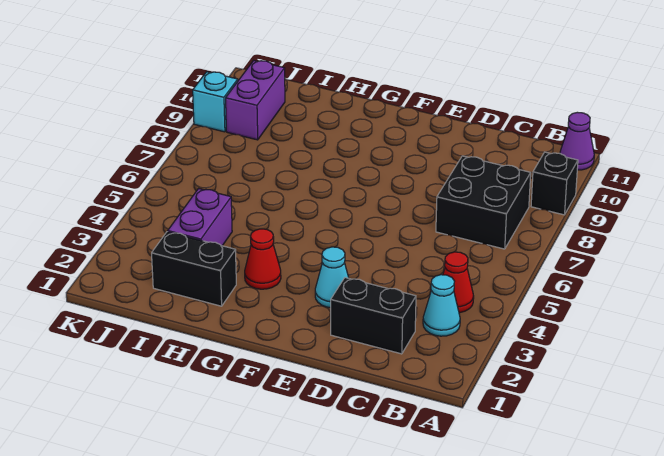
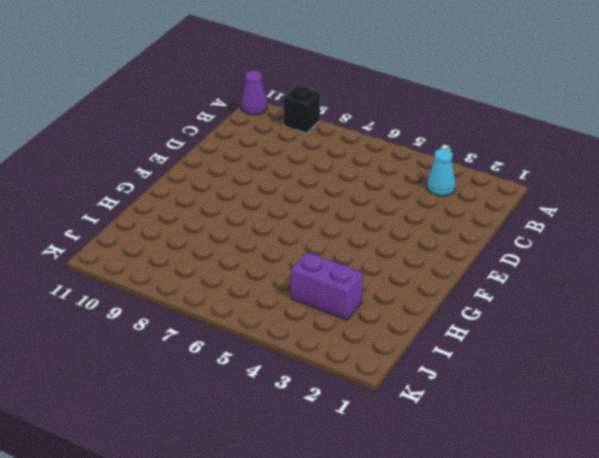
none -> red 1x1 cone [443,252,474,313]
none -> black 2x2 brick [436,156,531,249]
none -> black 1x2 brick [331,278,416,354]

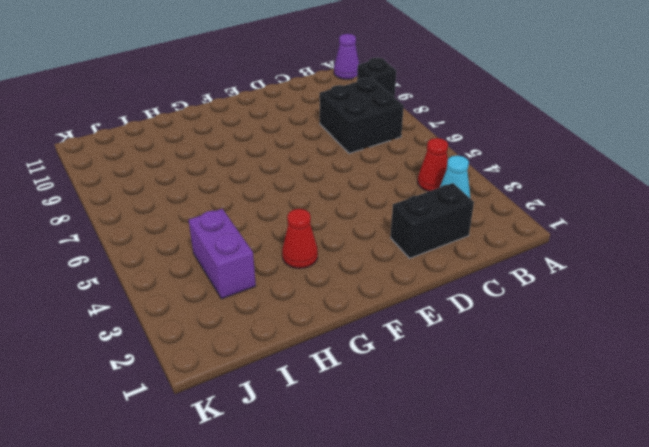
none -> cyan 1x1 cone [315,247,349,308]
none -> black 1x2 brick [152,232,236,306]
none -> purple 1x2 brick [226,60,285,140]

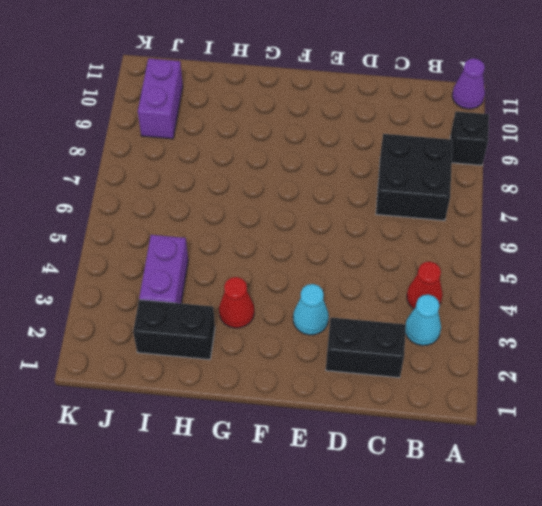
none -> cyan 1x1 brick [193,72,238,132]

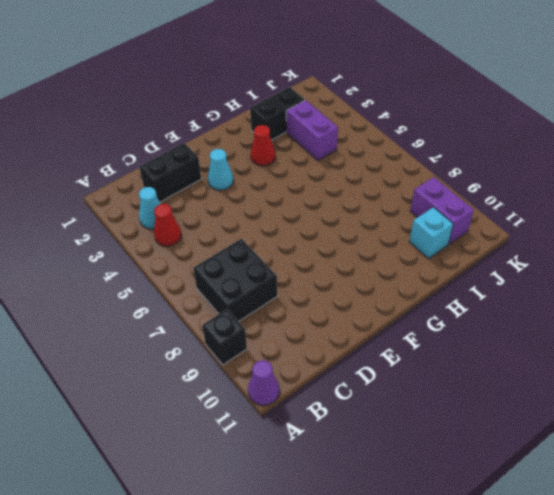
cyan 1x1 brick [409,207,453,258] -> cyan 1x1 brick moved to [193,72,238,132]

